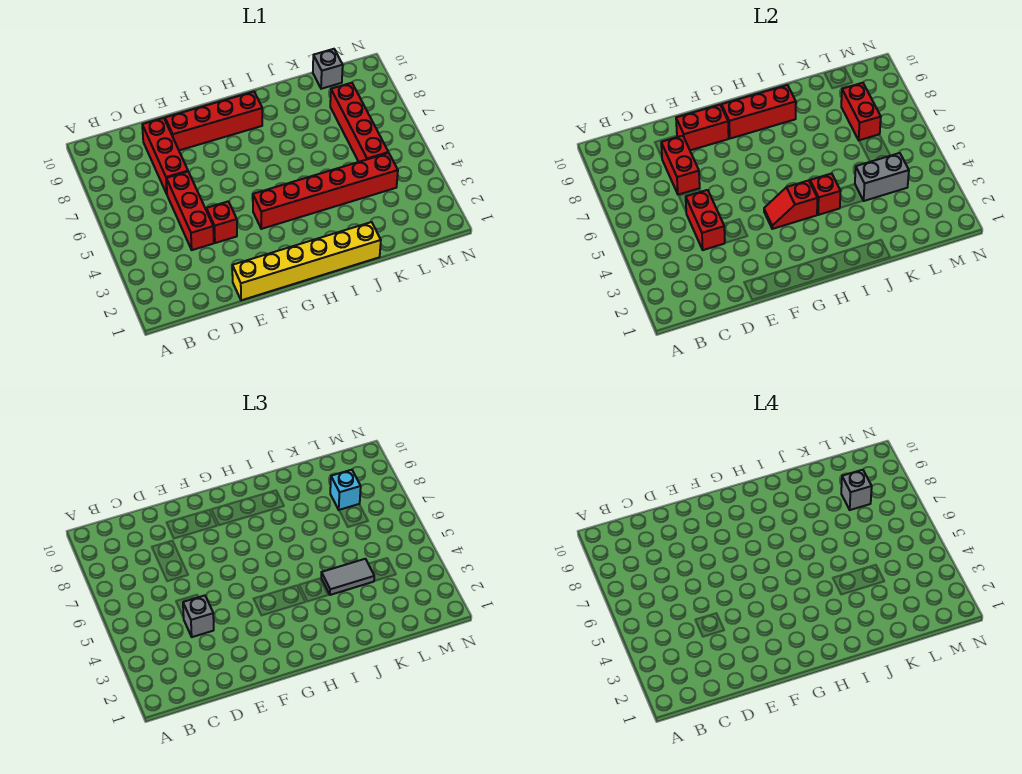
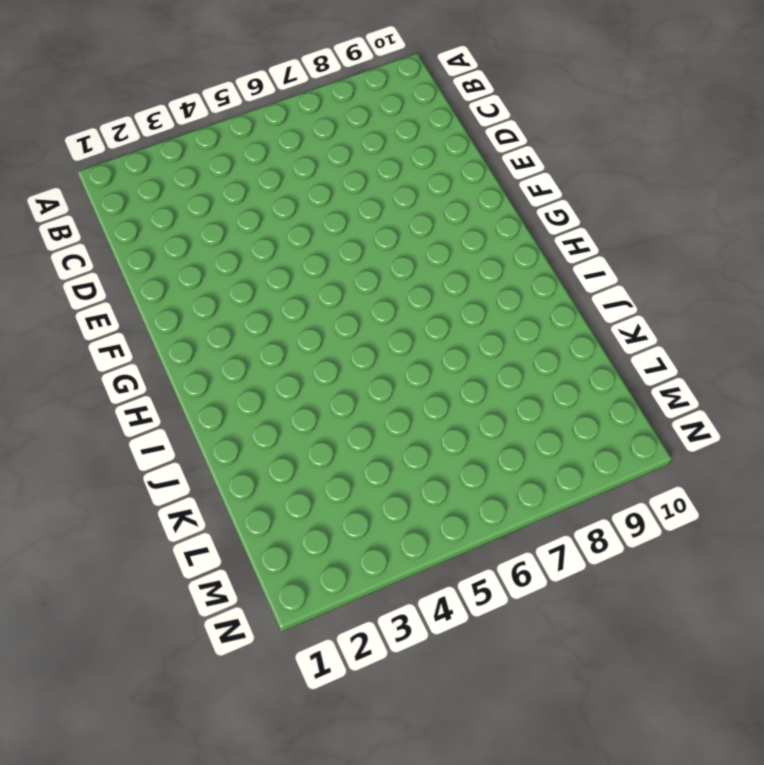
none -> red 1x3 brick [166,172,214,250]
none -> red 1x3 brick [142,118,188,194]
none -> yellow 1x6 brick [232,222,381,300]

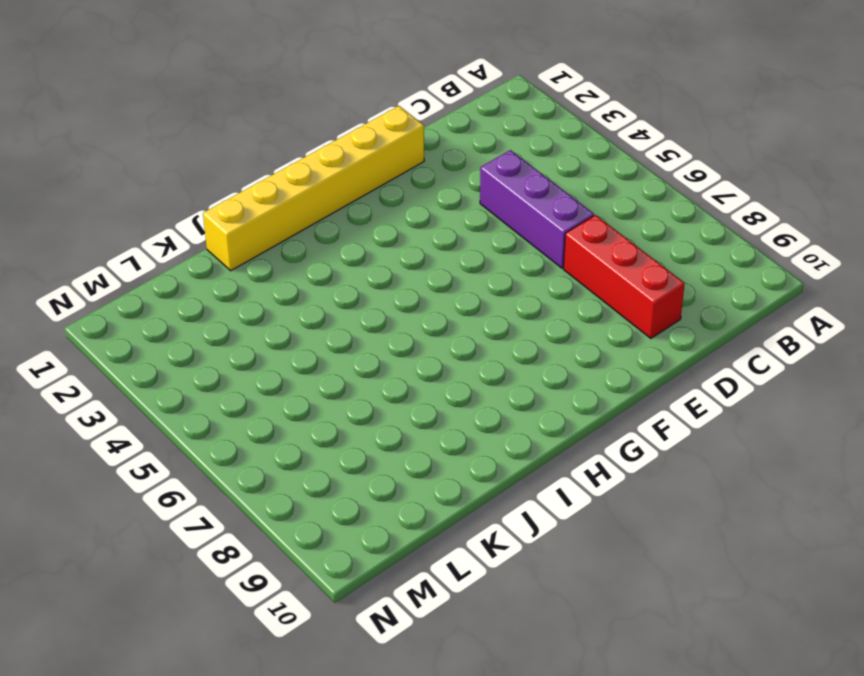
purple 1x3 brick [480,150,594,268] -> red 1x3 brick [166,172,214,250]
none -> red 1x1 brick [206,201,237,243]
none -> red 1x4 brick [165,92,262,150]
none -> red 1x6 brick [253,153,398,229]

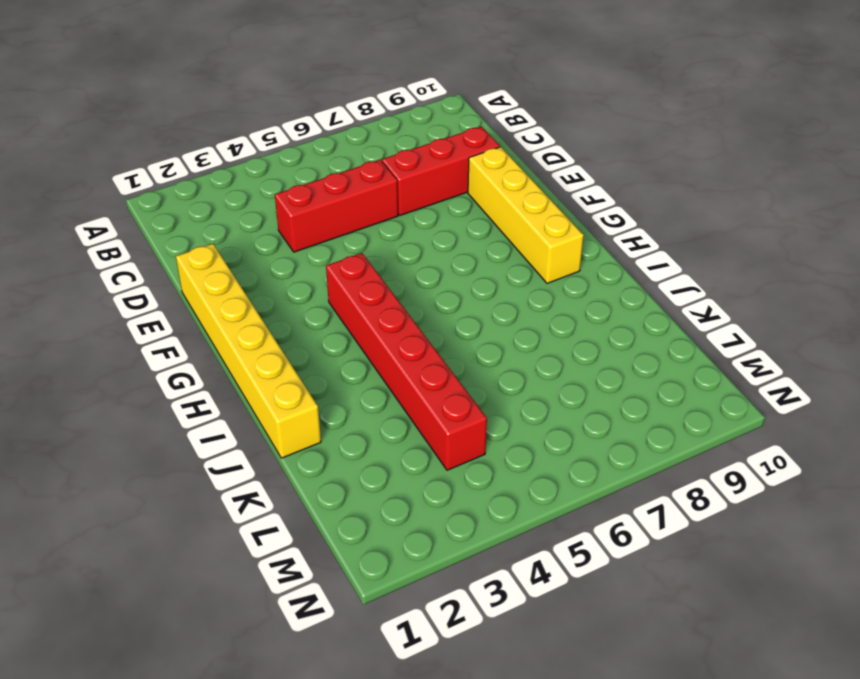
yellow 1x4 brick [468,147,584,283] -> red 1x4 brick [165,92,262,150]
none -> red 1x1 brick [206,201,237,243]
none -> red 1x4 brick [330,83,388,162]
none -> grey 1x1 brick [313,49,343,89]

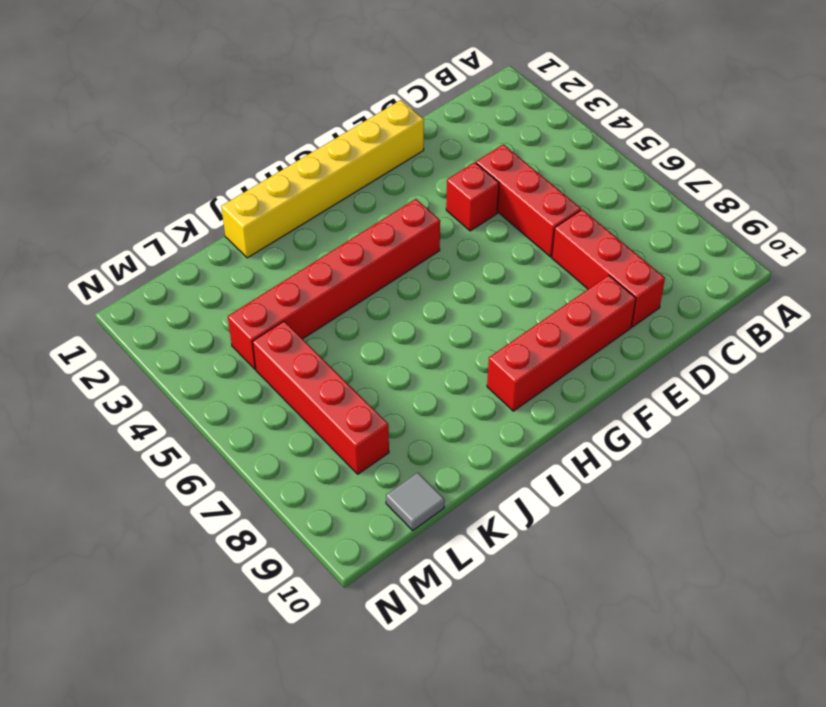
grey 1x1 tile [386,472,445,530] -> grey 1x1 brick [313,49,343,89]
none -> red 1x2 brick [686,190,725,250]
none -> red 1x2 brick [661,136,700,195]
none -> red 1x2 brick [676,105,729,150]

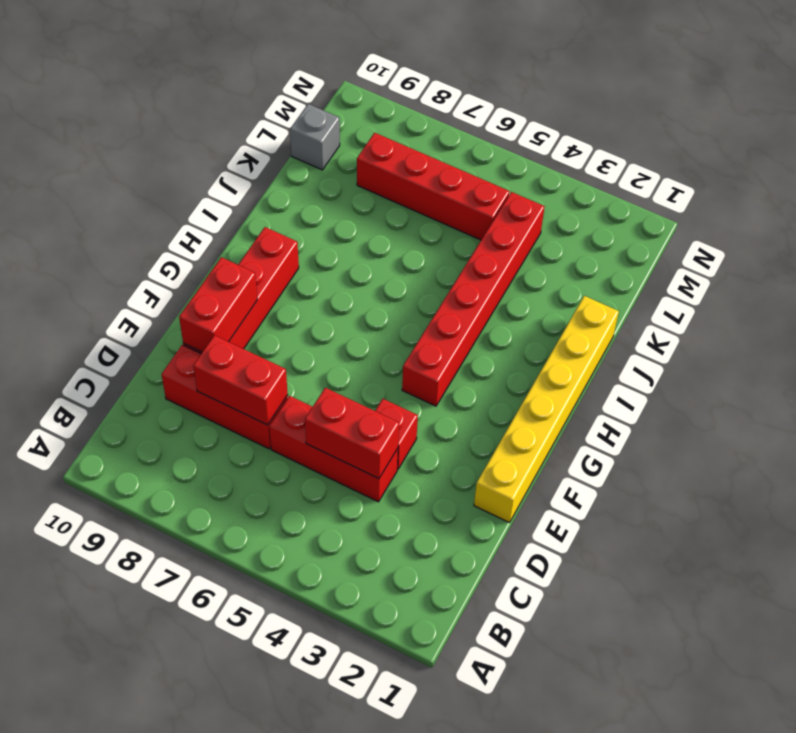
none -> red 1x2 slope [764,180,817,229]
none -> red 1x3 brick [721,85,796,139]
none -> red 1x1 brick [810,174,841,215]

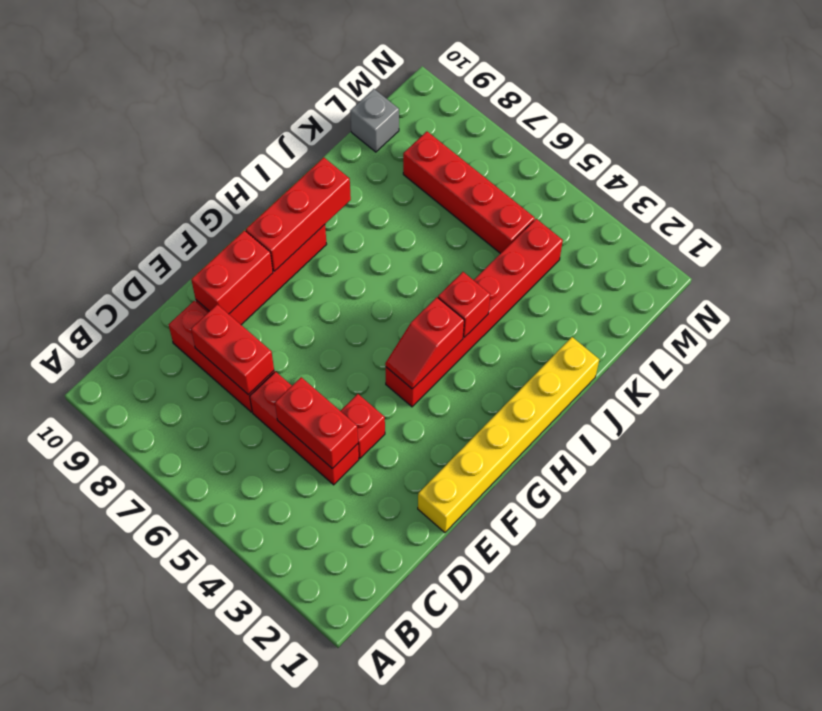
none -> grey 1x2 brick [855,153,909,201]
none -> red 1x2 brick [841,83,881,140]
none -> grey 1x1 brick [183,596,214,637]

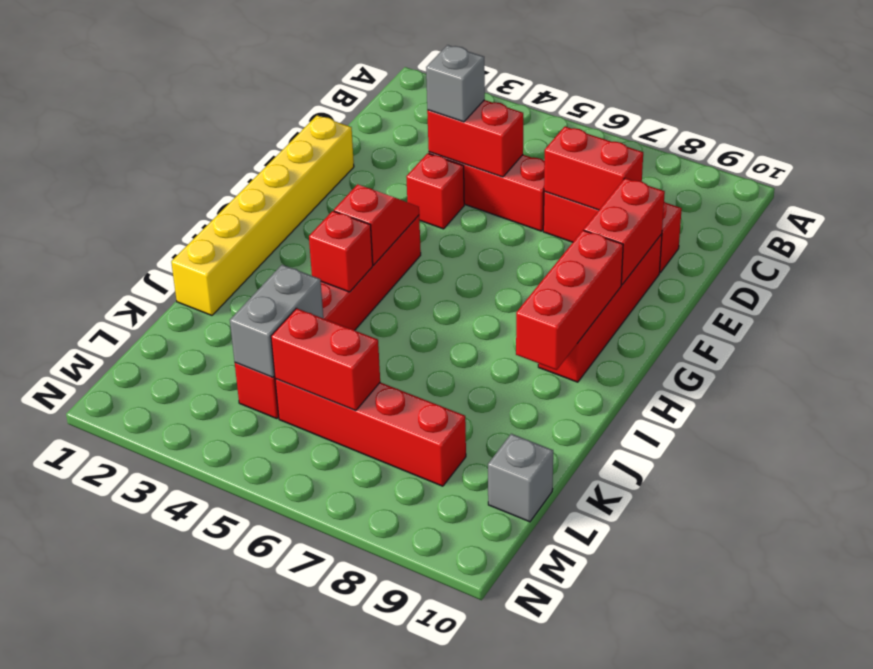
red 1x2 brick [271,308,380,411] -> red 1x2 brick moved to [841,83,881,140]
none -> grey 1x2 tile [321,559,374,595]
none -> cyan 1x1 brick [330,470,361,510]
none -> grey 1x1 brick [841,470,872,510]

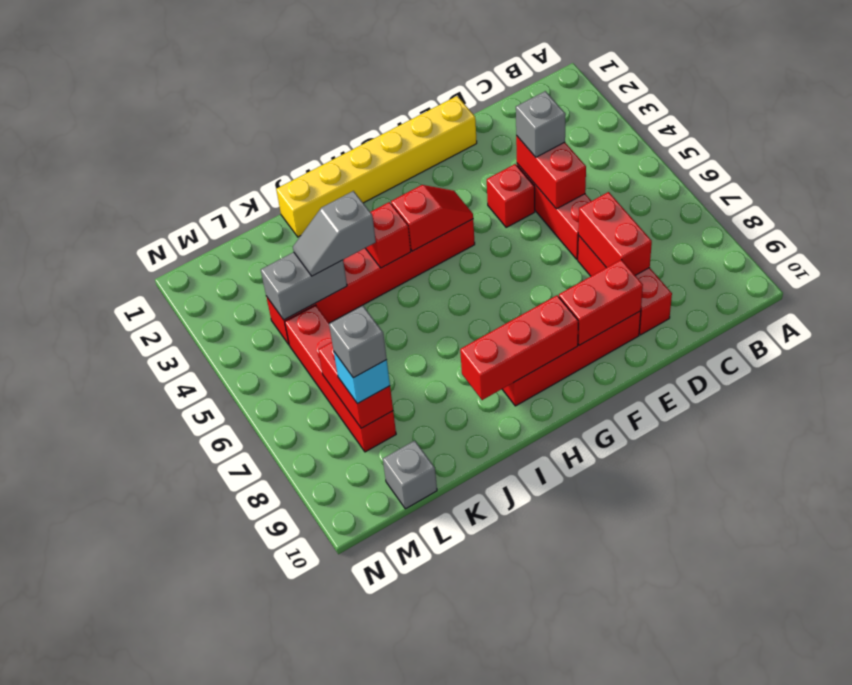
grey 1x2 slope [293,191,376,276] -> grey 1x2 tile [321,559,374,595]

